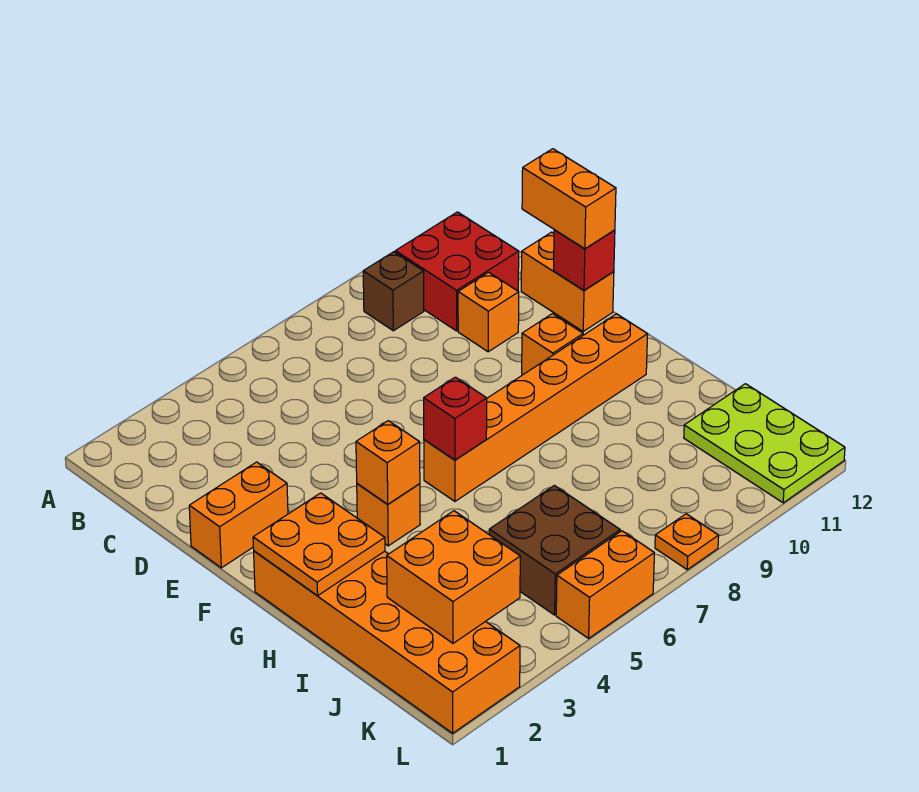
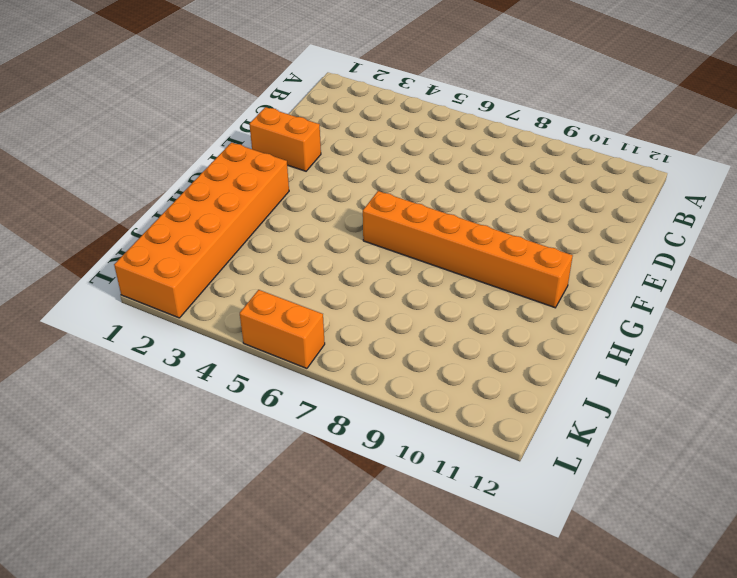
none -> brown 1x1 brick [363,252,424,331]
none -> red 2x2 brick [395,212,519,331]
none -> orange 1x1 brick [458,272,519,352]

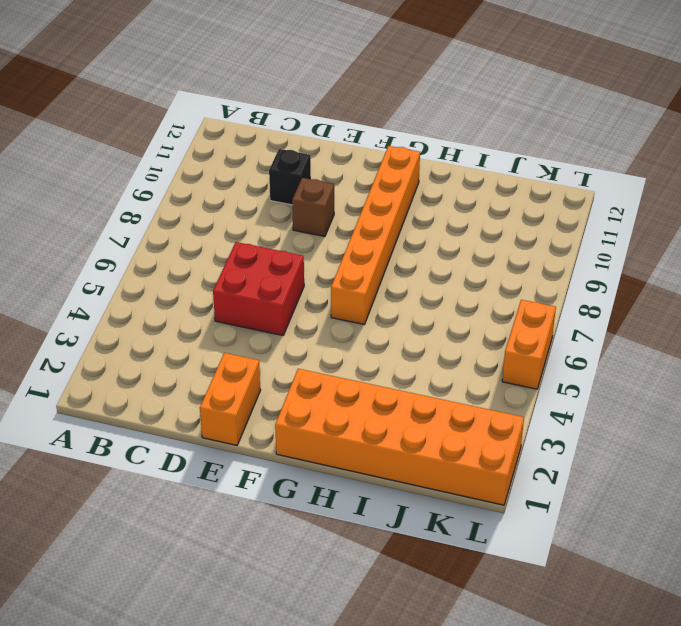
red 2x2 brick [213,242,304,335] -> red 2x2 brick moved to [395,212,519,331]
black 1x1 brick [269,149,311,205] -> orange 1x1 brick [458,272,519,352]
brown 1x1 brick [292,178,334,236] -> brown 1x1 brick moved to [363,252,424,331]
none -> orange 1x2 brick [521,232,614,331]
none -> orange 1x1 brick [522,314,583,375]
none -> orange 1x1 brick [357,484,420,546]

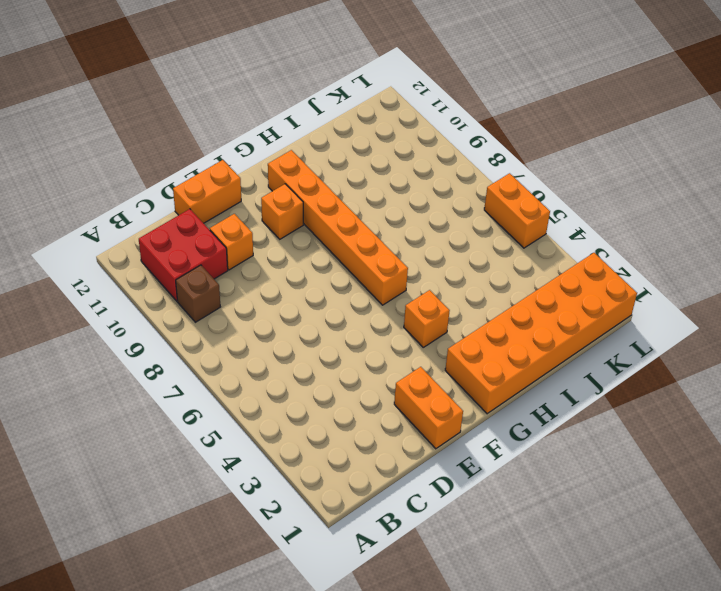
none -> brown 2x2 brick [489,485,620,615]
none -> lime 2x3 plate [684,384,845,503]
none -> orange 1x1 plate [655,514,719,570]

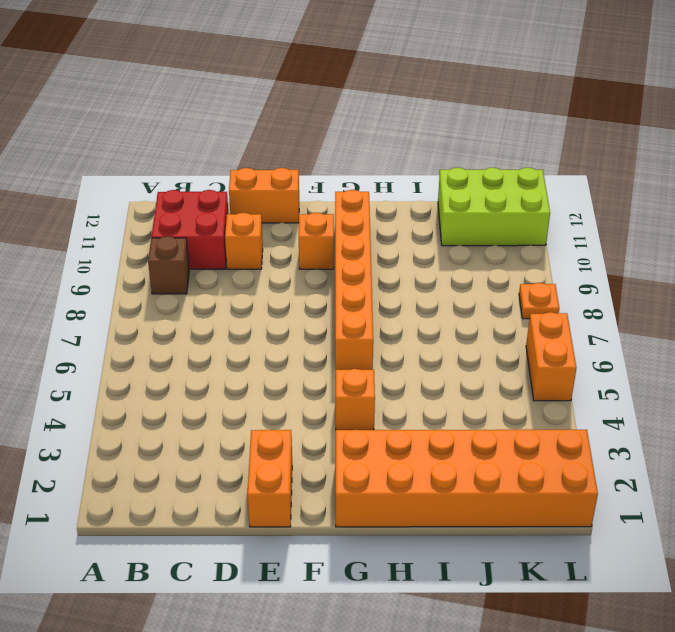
lime 2x3 brick [438,167,550,246] -> lime 2x3 plate [684,384,845,503]
none -> brown 2x2 brick [489,485,620,615]
none -> red 1x1 brick [554,230,615,290]
none -> orange 2x2 plate [253,493,385,596]

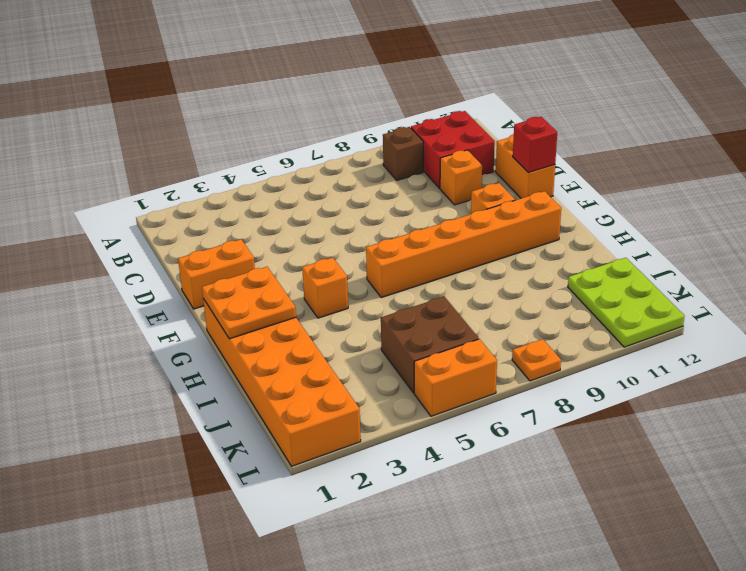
none -> orange 1x1 brick [356,421,420,504]
none -> red 1x1 brick [424,377,487,460]
none -> orange 2x2 brick [387,511,520,643]

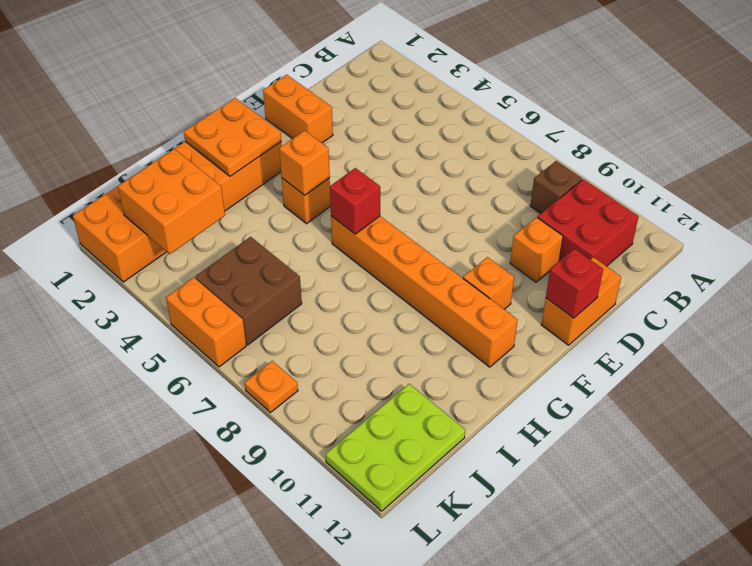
none -> orange 1x2 brick [522,149,616,249]

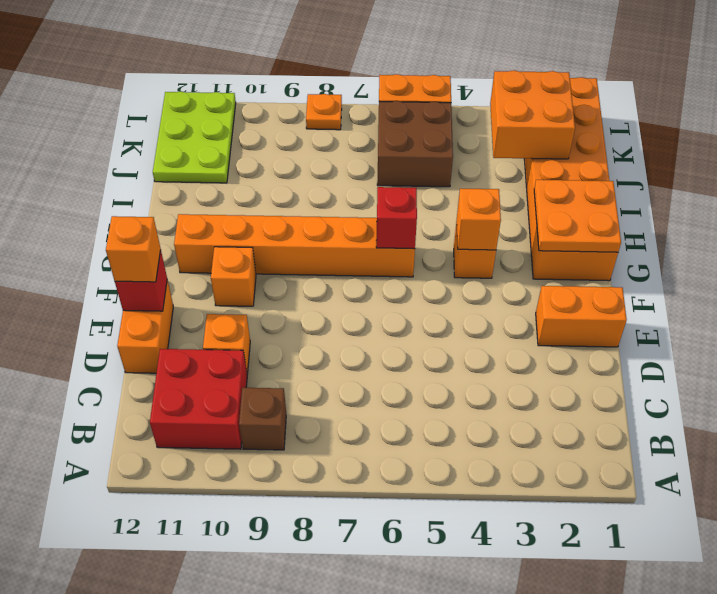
orange 1x1 brick [106,216,161,282] -> orange 1x2 brick [522,149,616,249]

